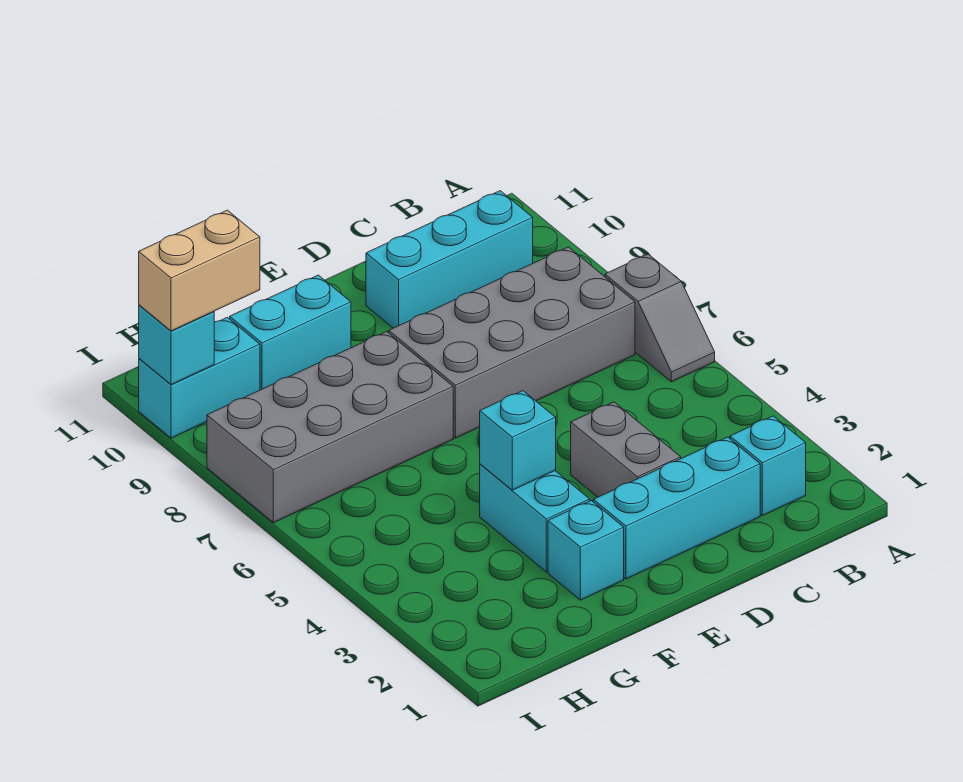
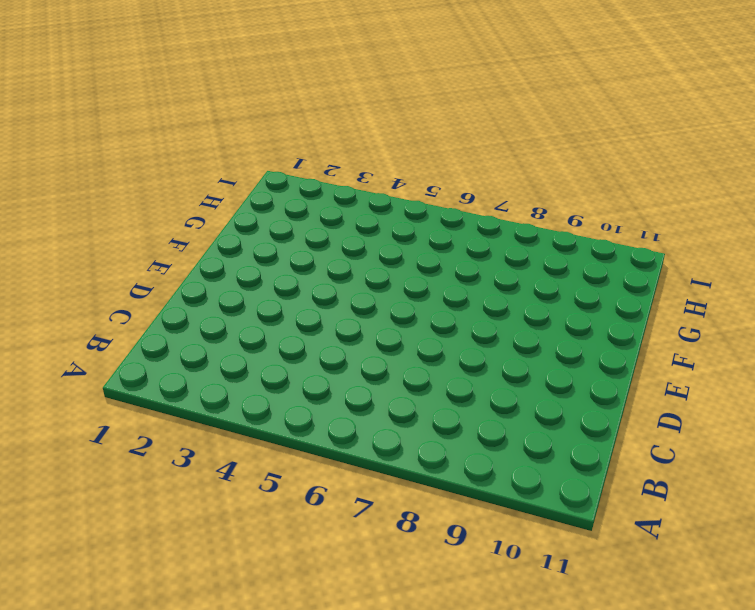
none -> grey 1x2 slope [605,254,715,382]
none -> cyan 1x1 brick [730,416,806,516]
none -> grey 2x4 brick [389,247,635,438]

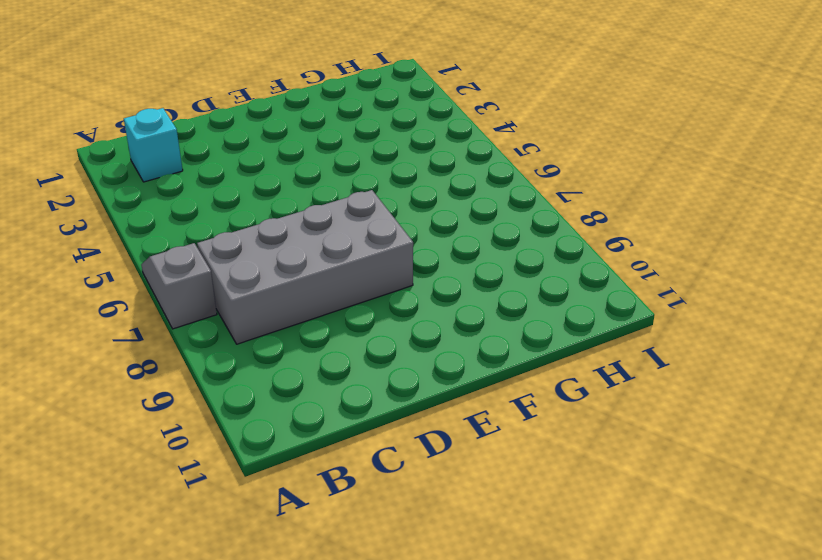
none -> cyan 1x3 brick [366,191,533,328]
none -> cyan 1x3 brick [593,437,760,579]
none -> grey 1x2 brick [571,402,681,497]

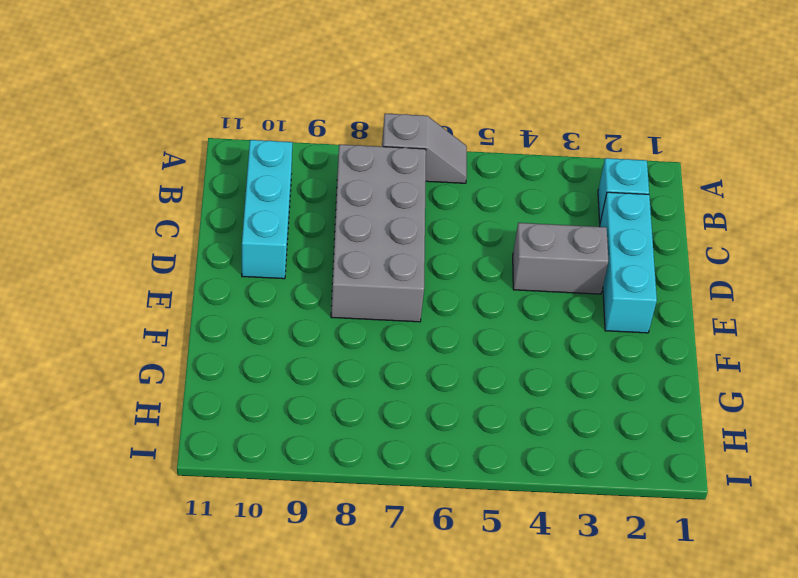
none -> cyan 1x1 brick [548,501,624,600]
none -> cyan 1x2 brick [480,464,590,572]
none -> grey 2x4 brick [207,332,453,523]

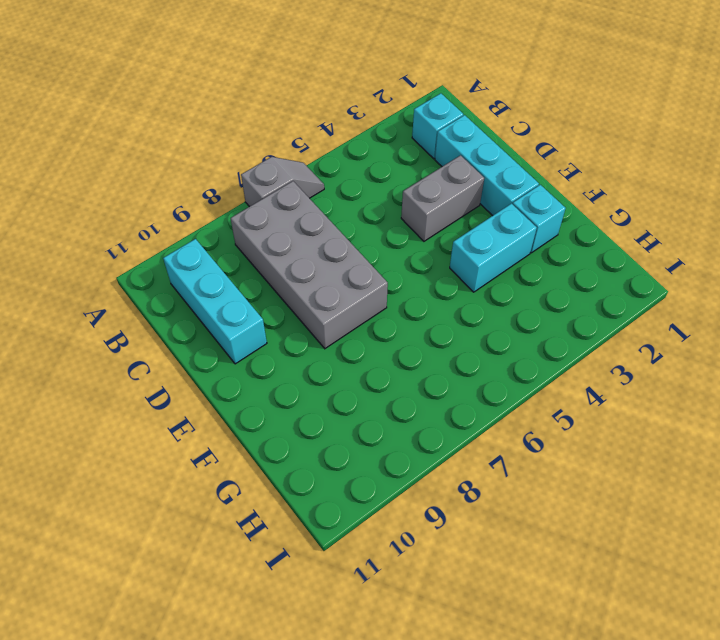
none -> grey 2x4 brick [207,332,453,523]
none -> cyan 1x2 brick [230,275,351,390]
none -> cyan 1x2 brick [139,317,260,438]

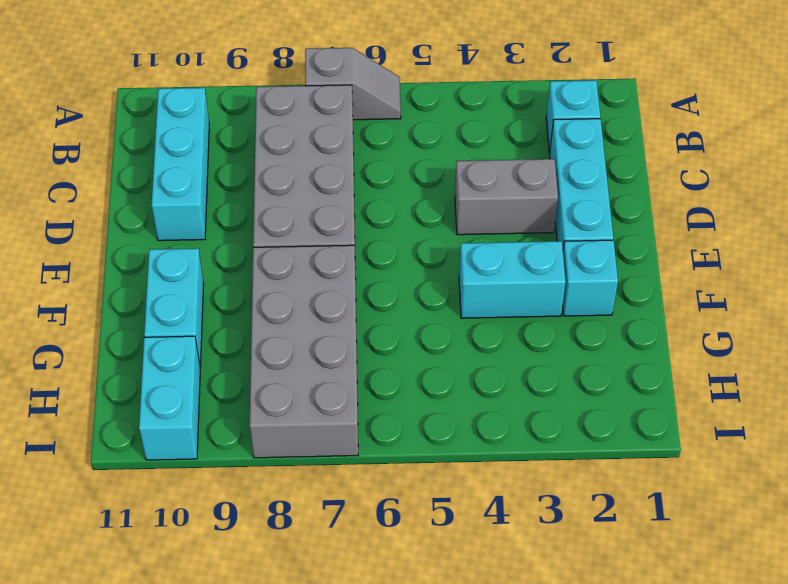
none -> cyan 1x1 brick [480,391,556,490]
none -> cyan 1x1 brick [139,305,214,385]
none -> tan 1x2 brick [139,210,260,331]

